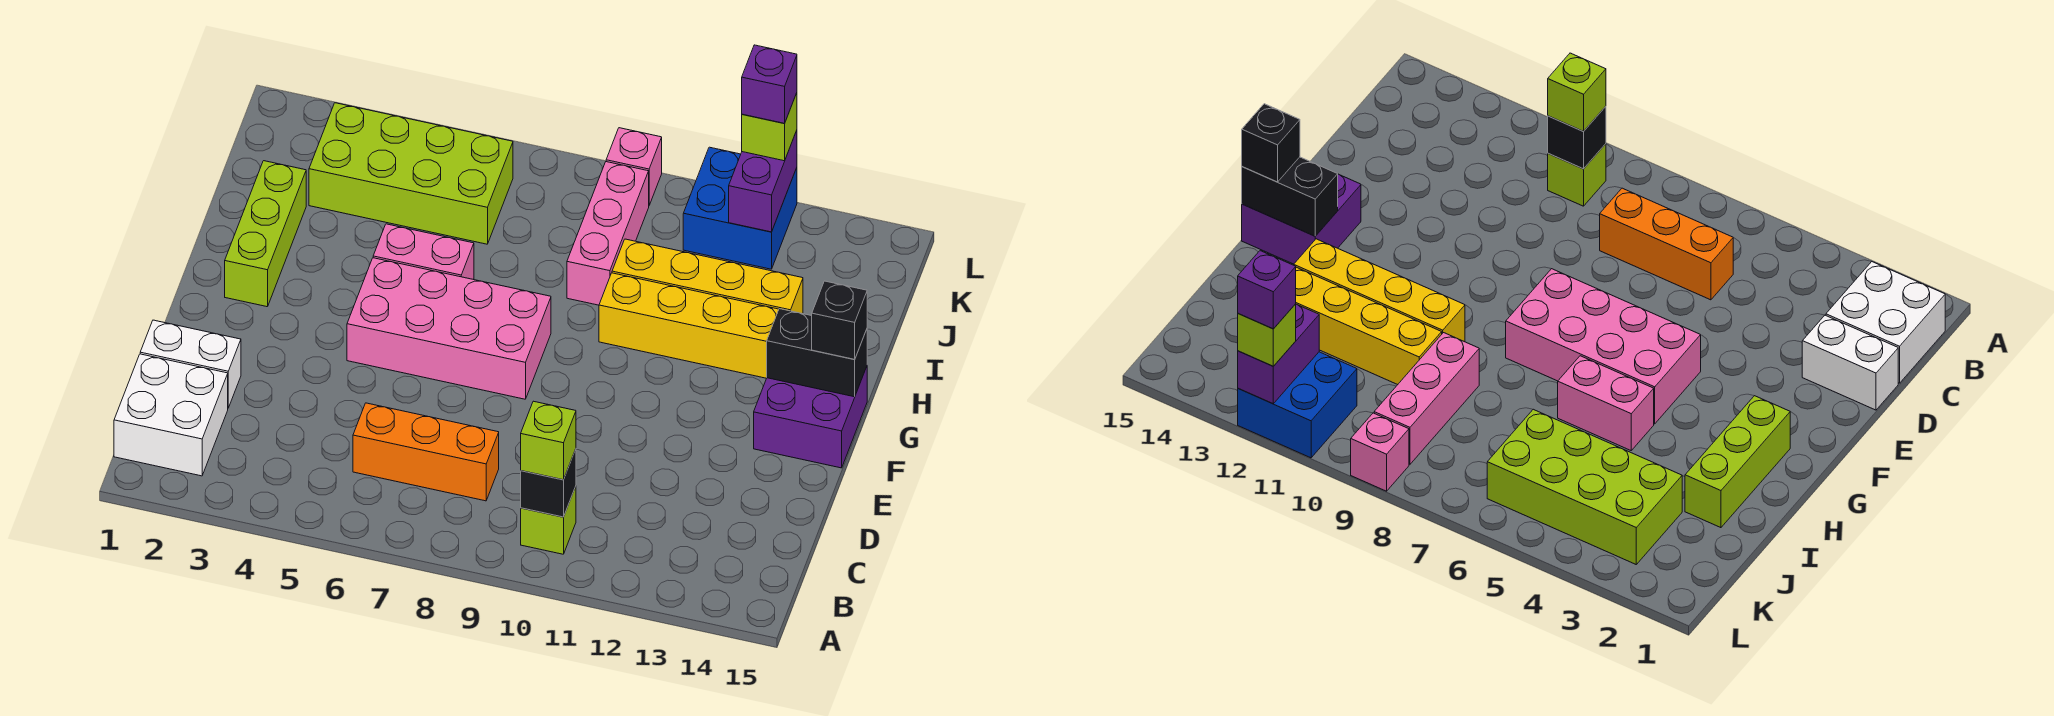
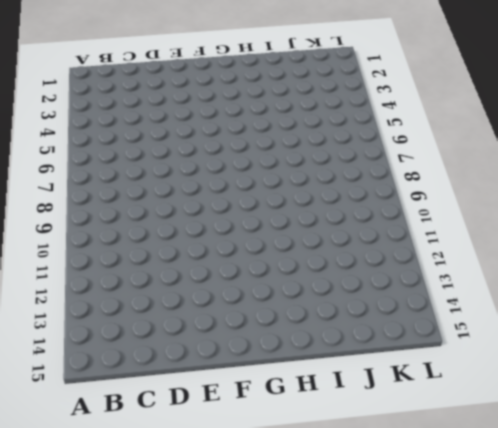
none -> white 2x2 brick [114,354,228,476]
none -> lime 1x1 brick [521,486,576,554]
none -> orange 1x3 brick [353,403,499,501]

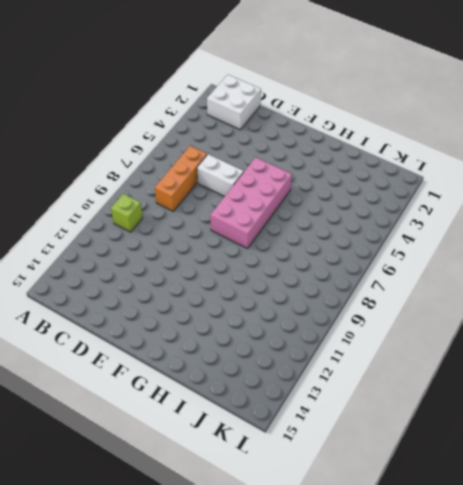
white 1x2 brick [197,154,244,196] -> white 1x2 brick turned to [140,320,241,408]
none -> purple 2x2 brick [754,367,867,468]
none -> lime 1x3 brick [225,161,306,307]
none -> pink 1x2 brick [373,224,474,280]

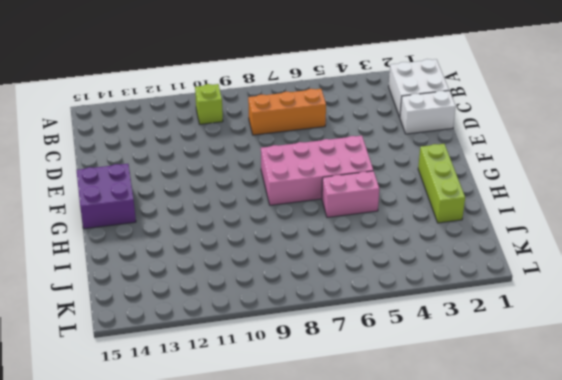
none -> yellow 1x4 brick [599,273,779,378]
none -> pink 1x3 brick [567,162,649,305]
none -> yellow 1x4 brick [612,239,803,314]

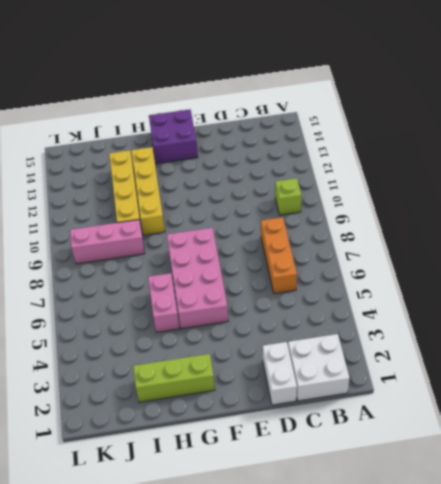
none -> lime 2x4 brick [309,103,513,244]
none -> blue 2x2 brick [683,147,797,269]
none -> pink 1x1 brick [606,128,662,205]

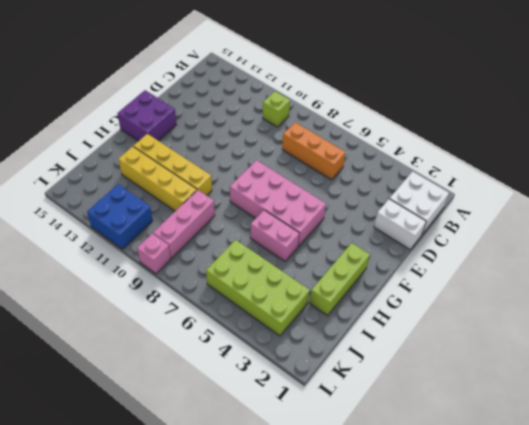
none -> black 1x1 brick [521,449,576,517]
none -> black 1x2 brick [767,309,867,397]
none -> purple 1x2 brick [729,130,797,232]

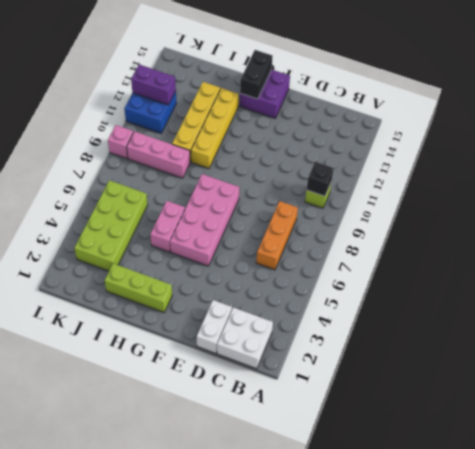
none -> lime 1x1 brick [521,401,576,480]
none -> black 1x1 brick [812,281,867,359]
none -> lime 1x1 brick [742,93,797,161]

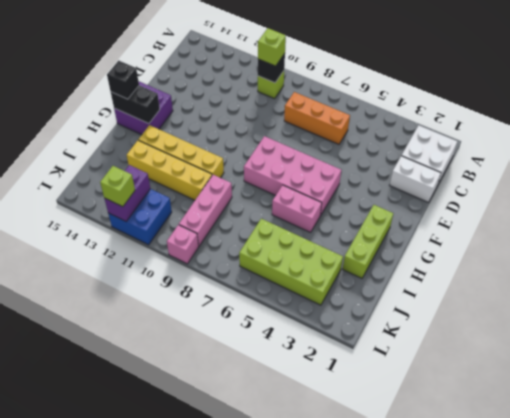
none -> purple 1x1 brick [742,45,797,123]

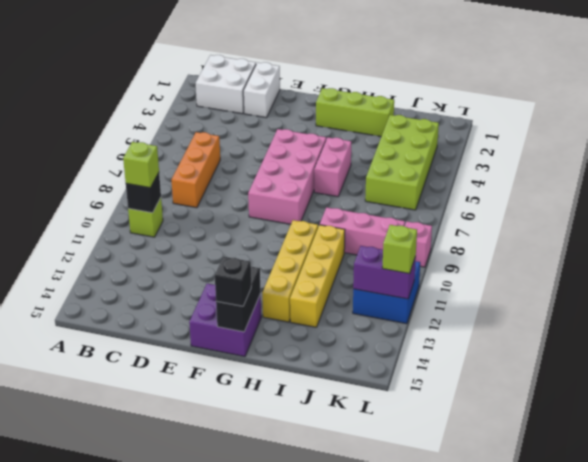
none -> purple 1x1 brick [742,45,797,123]

